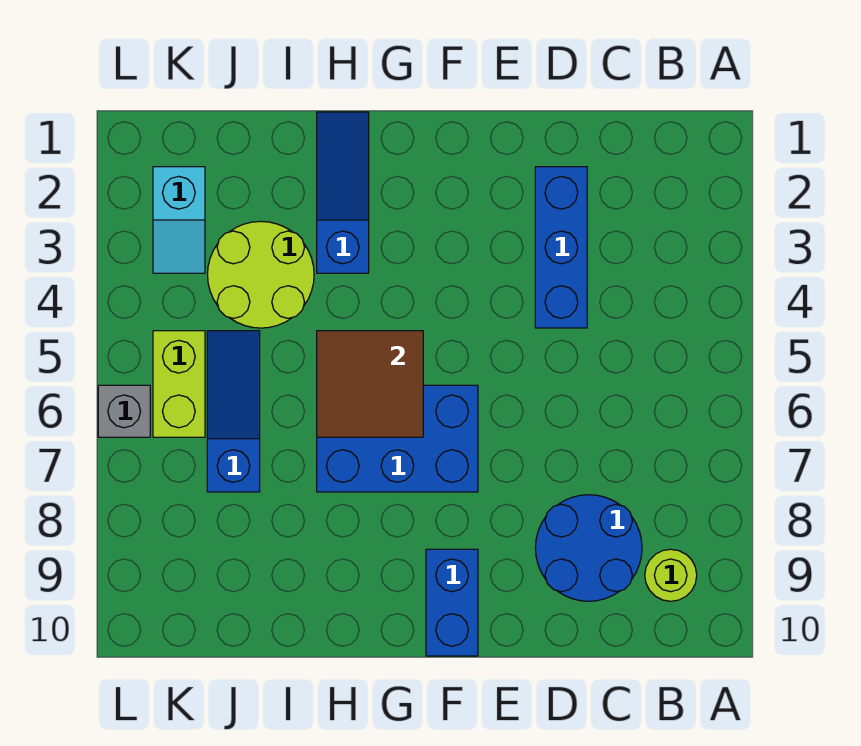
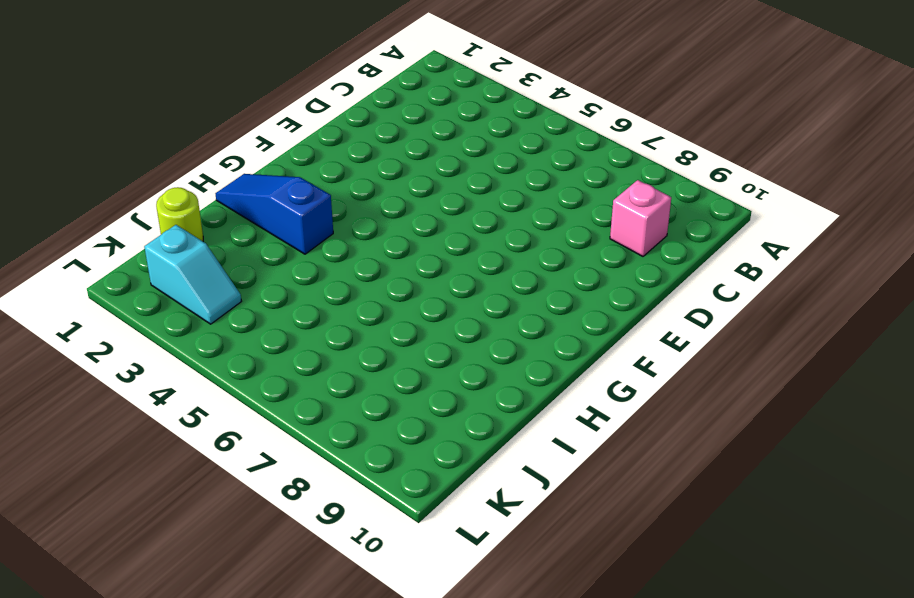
pink 1x1 brick [610,180,671,256] -> blue 2x2 round brick [535,495,642,601]
lime 1x1 round brick [156,187,203,241] -> lime 1x1 round brick moved to [645,549,697,601]
none -> blue 1x3 brick [535,167,587,328]
none -> blue 2x3 brick [317,385,478,492]
none -> blue 1x2 brick [426,549,478,656]

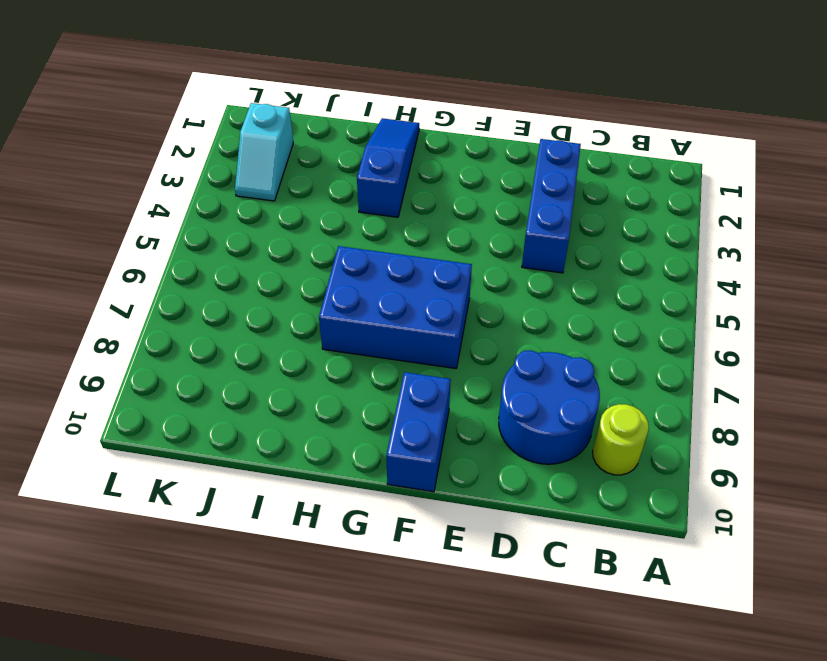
none -> lime 2x2 round brick [208,221,314,328]
none -> blue 1x3 slope [207,331,260,492]
none -> lime 1x2 brick [153,331,205,437]

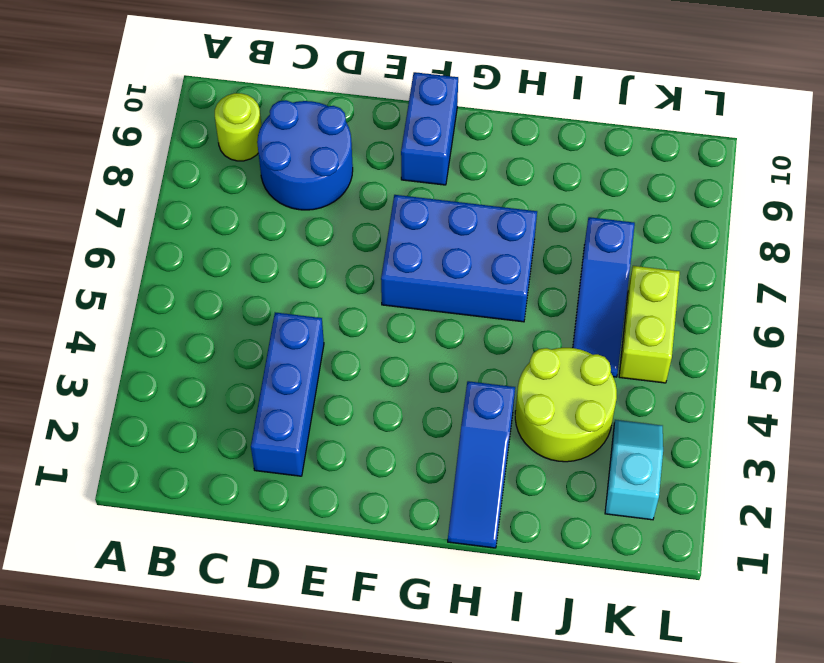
none -> grey 1x1 brick [98,385,150,437]
none -> brown 2x2 tile [317,331,423,437]

